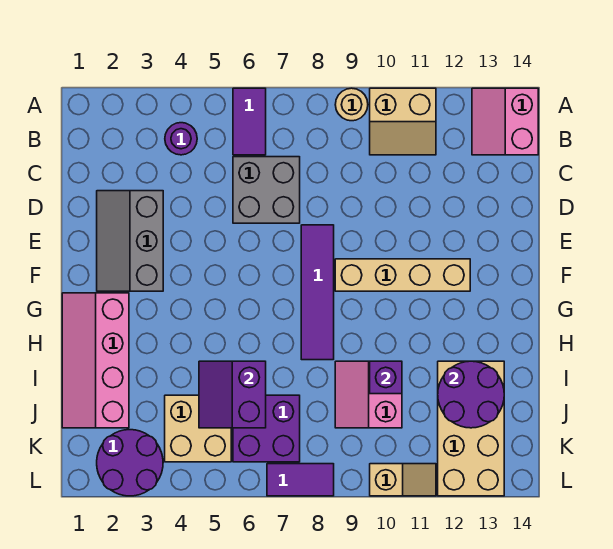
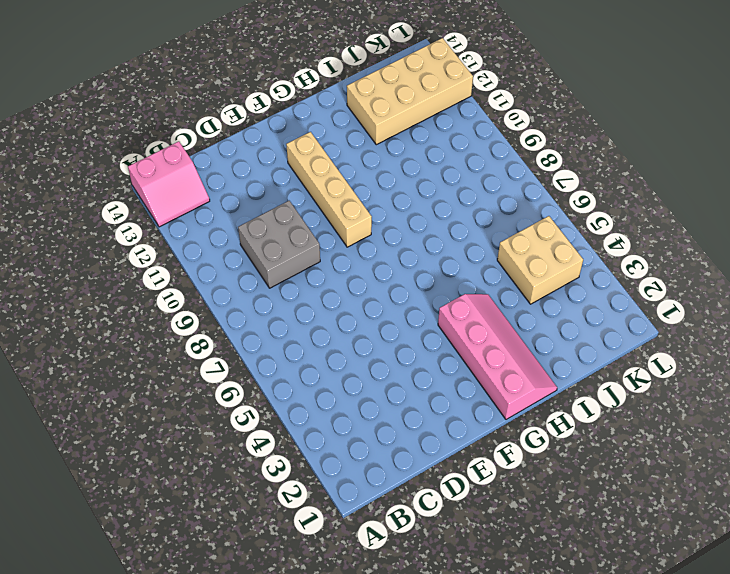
grey 2x2 brick [238,201,320,288] -> grey 2x2 brick moved to [233,157,300,223]
pink 2x4 slope [438,294,557,420] -> pink 2x4 slope turned to [62,293,129,428]
none -> purple 1x2 tile [233,88,266,155]
none -> tan 1x1 round brick [335,88,368,121]
none -> tan 2x2 slope [370,88,436,155]

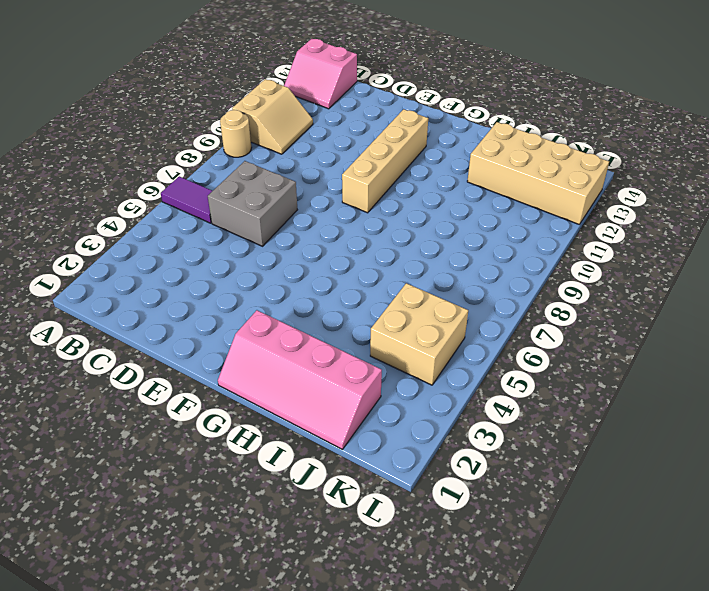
none -> purple 1x1 round brick [165,123,197,155]
none -> grey 2x3 slope [97,191,163,291]
none -> purple 1x4 tile [301,225,334,360]

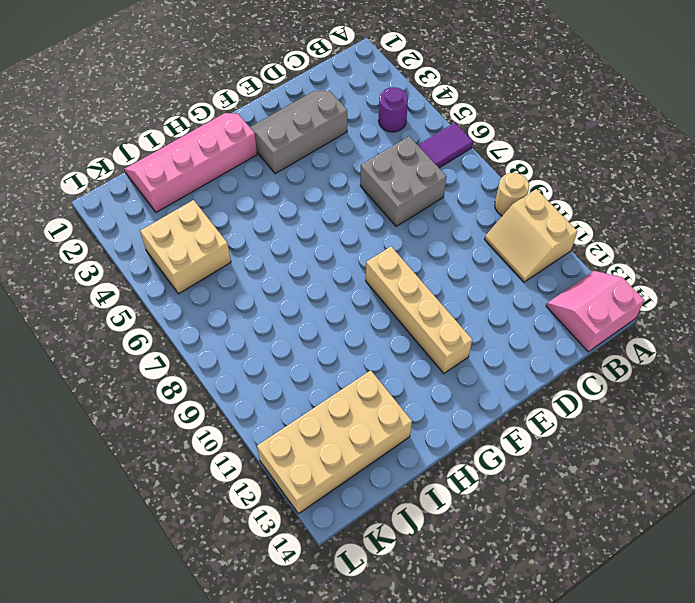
none -> purple 1x4 tile [301,225,334,360]
none -> pink 2x2 slope [335,361,402,428]
none -> purple 2x2 brick [233,395,300,462]

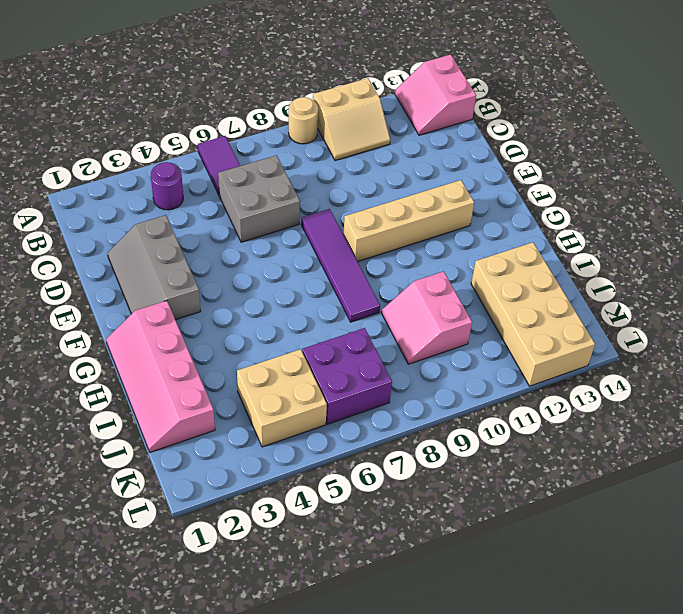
none -> purple 2x2 round brick [97,430,163,496]
none -> purple 1x2 tile [267,464,334,496]
none -> tan 1x2 slope [370,464,436,496]

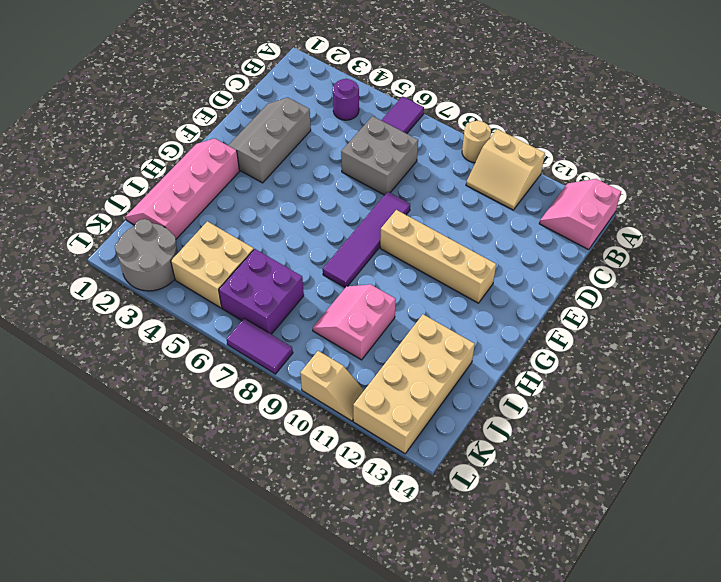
grey 2x2 round brick [115,219,178,291] -> purple 2x2 round brick [97,430,163,496]
none -> purple 2x2 slope [199,361,266,428]
none -> purple 1x1 brick [370,361,402,394]
none -> purple 2x2 round brick [438,361,504,428]

